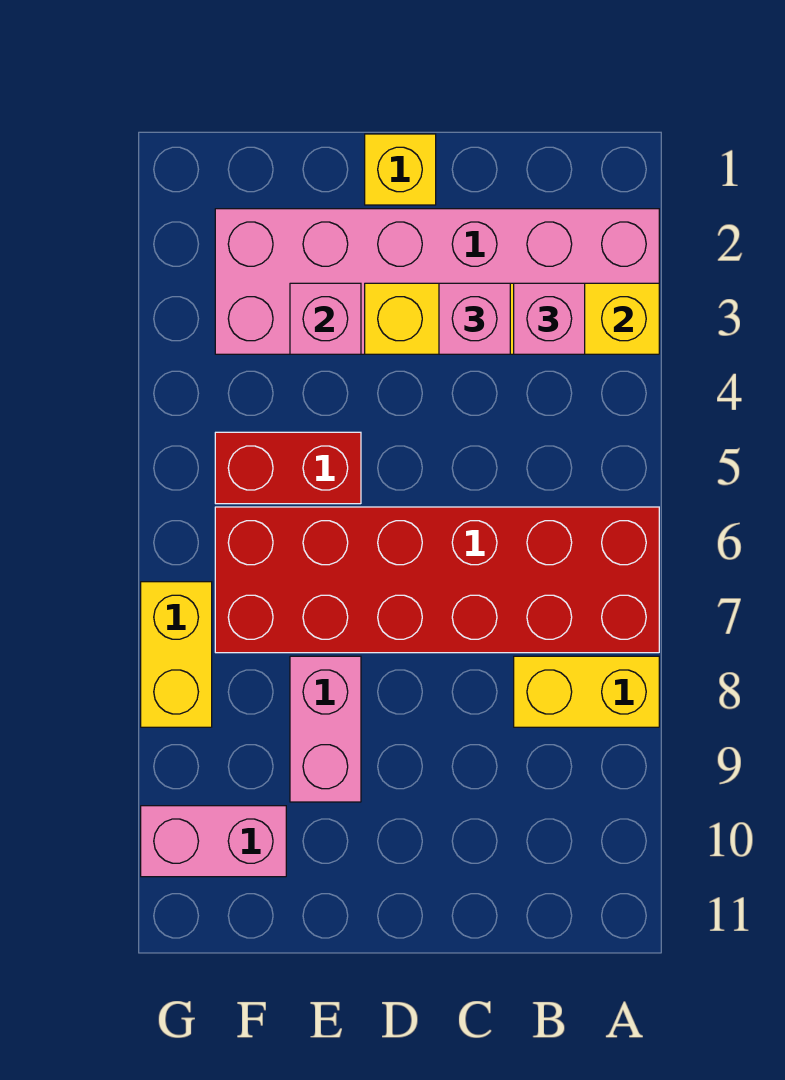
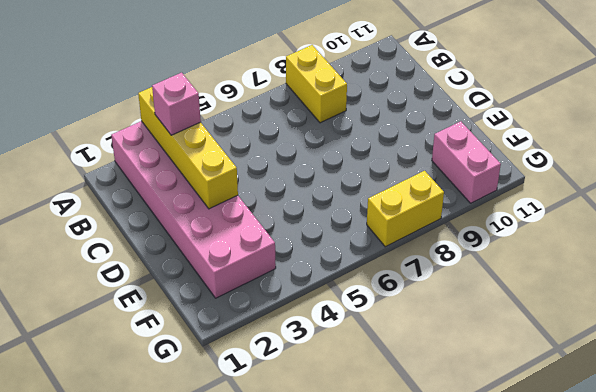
none -> red 2x6 brick [215,507,659,653]
none -> yellow 1x1 brick [365,134,436,205]
none -> red 1x2 brick [215,432,361,504]

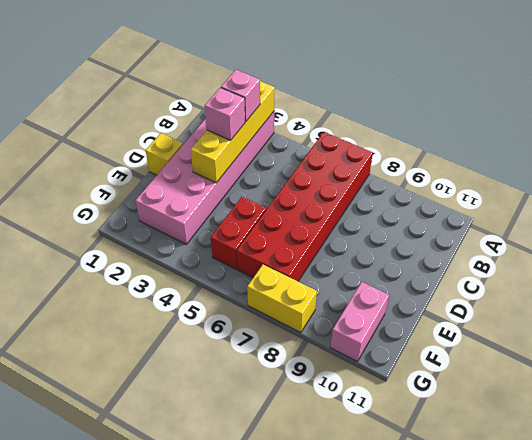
none -> yellow 1x2 brick [514,656,659,727]
none -> pink 1x2 brick [290,656,361,802]
none -> pink 1x1 brick [290,283,361,354]

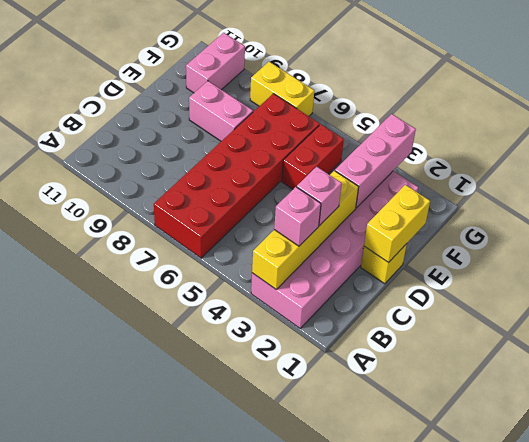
yellow 1x2 brick [364,185,430,263] -> yellow 1x2 brick moved to [514,656,659,727]
pink 1x3 brick [335,114,416,208] -> pink 1x1 brick [290,283,361,354]

